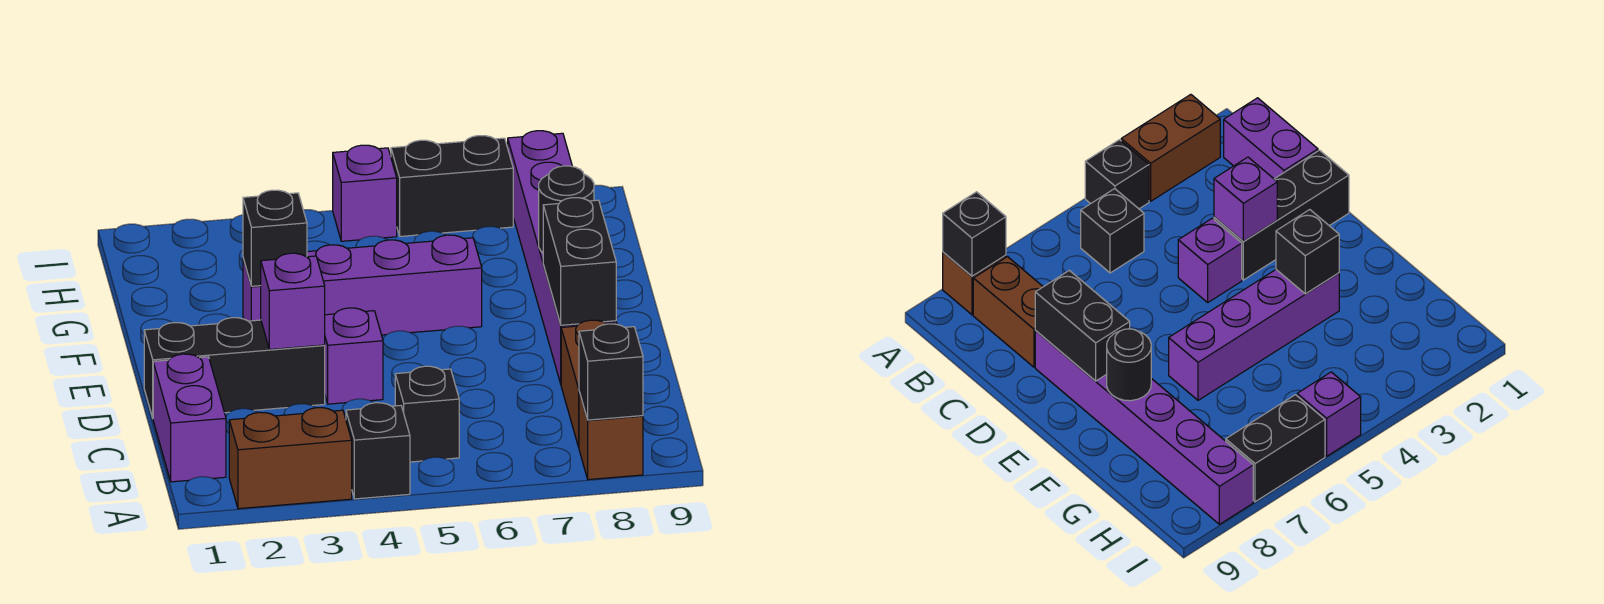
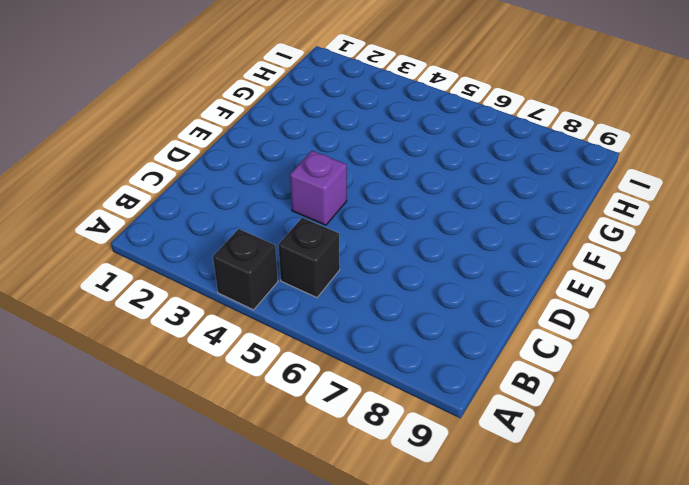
none -> brown 1x2 brick [229,408,352,509]
none -> brown 1x1 brick [579,392,643,480]
none -> purple 1x2 brick [153,354,226,482]

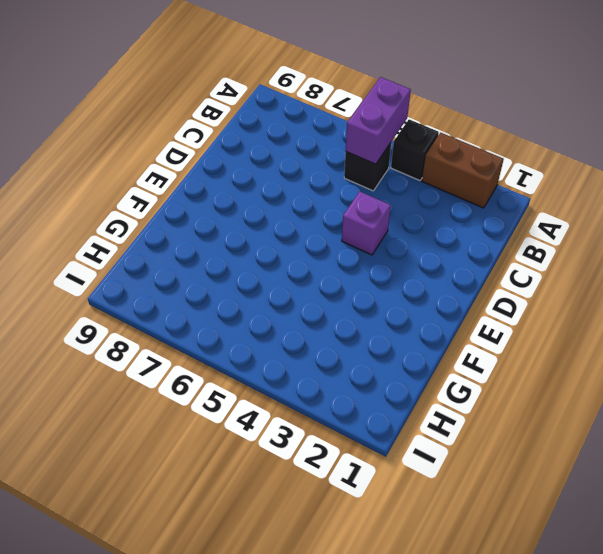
purple 1x2 brick [346,77,411,164] -> purple 1x2 brick moved to [153,354,226,482]
none -> brown 1x1 brick [579,392,643,480]
none -> brown 1x2 brick [561,320,617,447]
none -> black 1x3 brick [144,318,325,418]

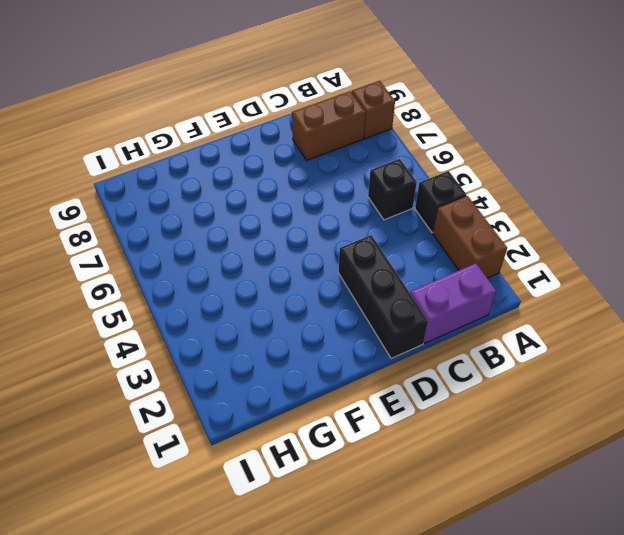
none -> purple 1x1 brick [325,308,383,404]
none -> purple 1x6 brick [508,131,616,384]
none -> purple 1x4 brick [243,235,482,335]

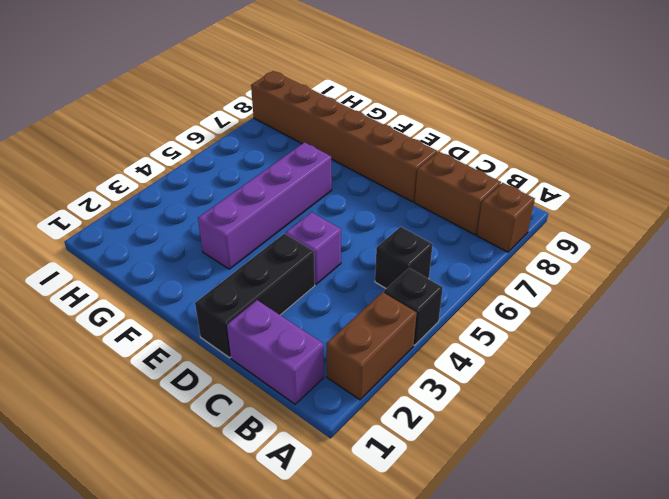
brown 1x6 brick [251,71,437,202] -> purple 1x6 brick [508,131,616,384]
none -> purple 1x1 brick [333,145,397,241]
none -> black 1x2 brick [391,136,513,236]
none -> black 1x1 brick [579,324,643,420]

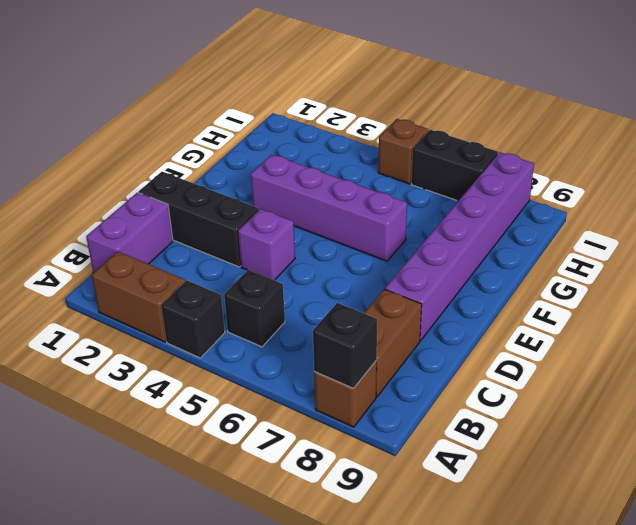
brown 1x1 brick [378,119,428,184] -> purple 1x1 brick [333,145,397,241]
none -> purple 1x1 brick [261,253,325,349]
none -> black 1x2 brick [543,198,616,325]
none -> black 1x1 brick [243,190,307,286]

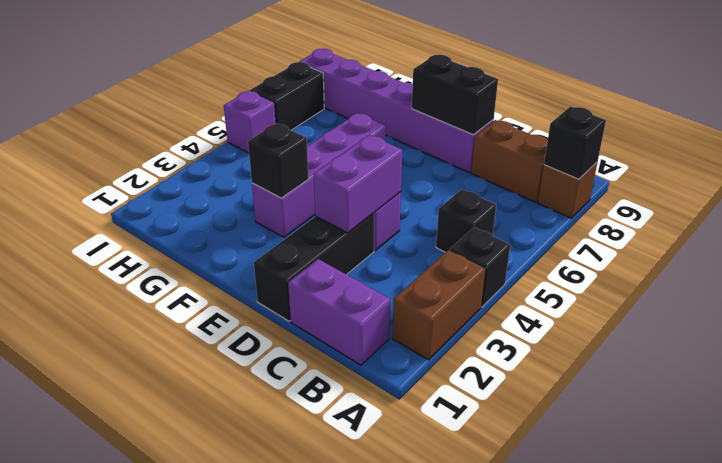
purple 1x2 brick [314,135,402,233] -> purple 1x1 brick [261,253,325,349]
none -> black 1x1 round brick [539,166,594,253]

